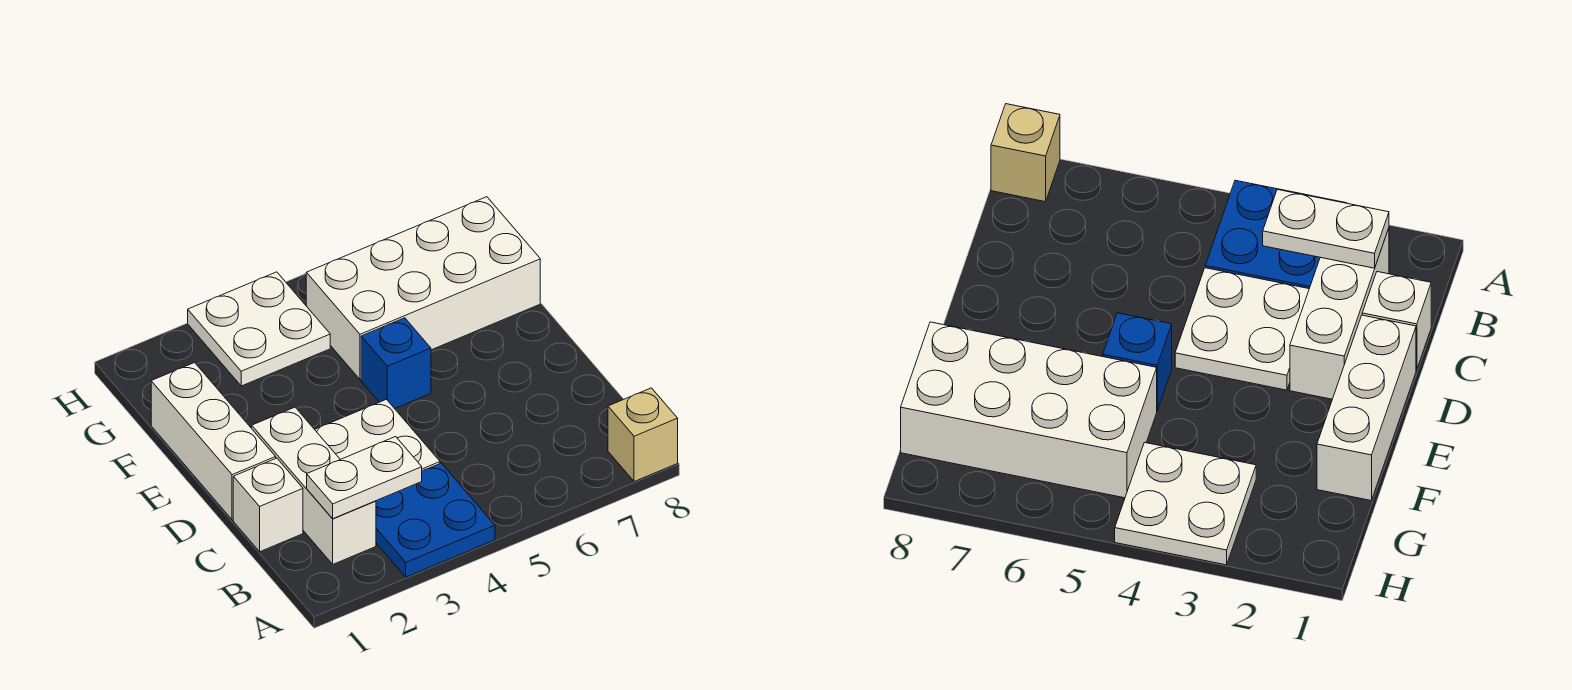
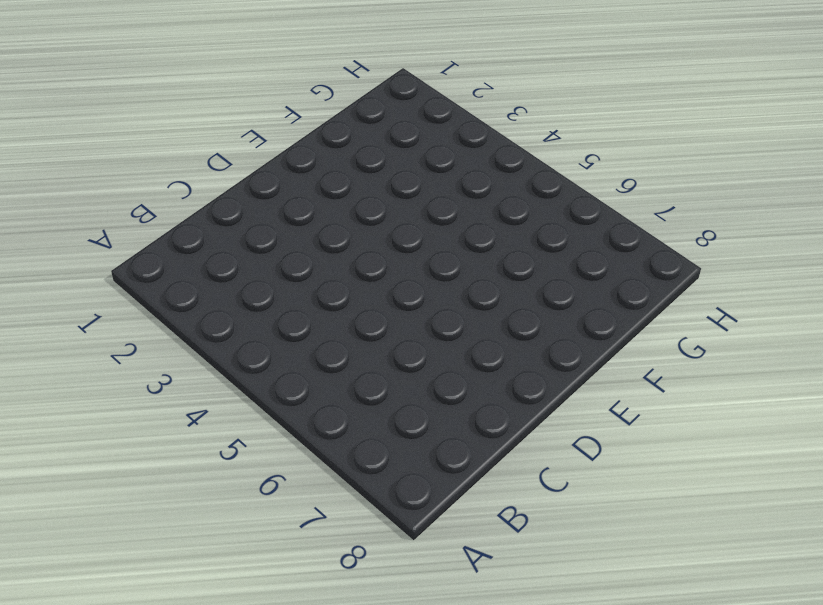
none -> blue 2x2 plate [376,463,495,577]
none -> tan 1x1 brick [608,388,678,482]

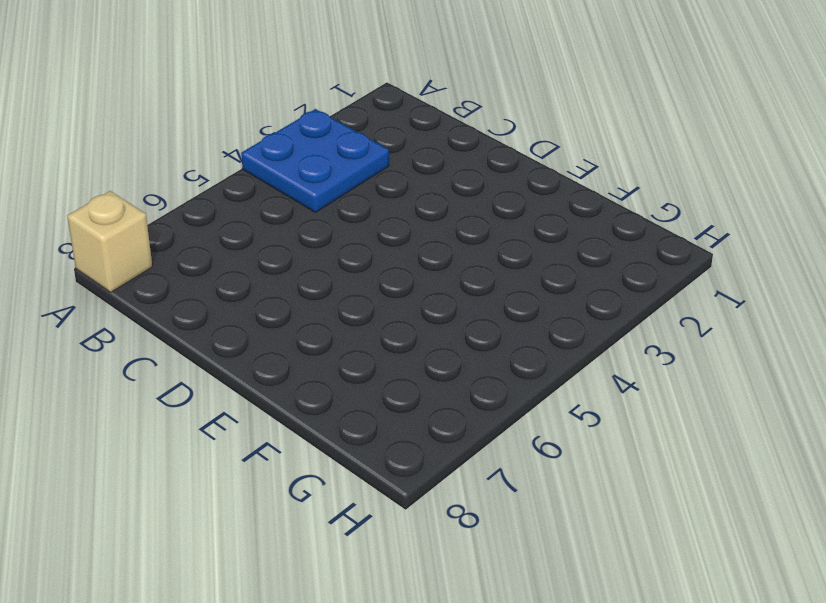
none -> white 1x3 brick [252,407,376,564]
none -> white 1x1 brick [233,458,303,552]

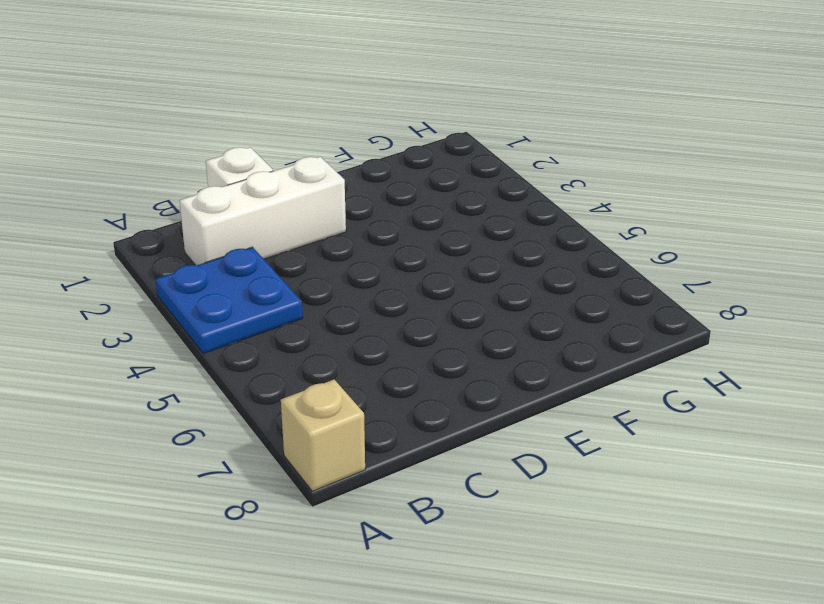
none -> white 2x2 plate [315,399,440,471]
none -> white 1x3 brick [151,363,276,520]

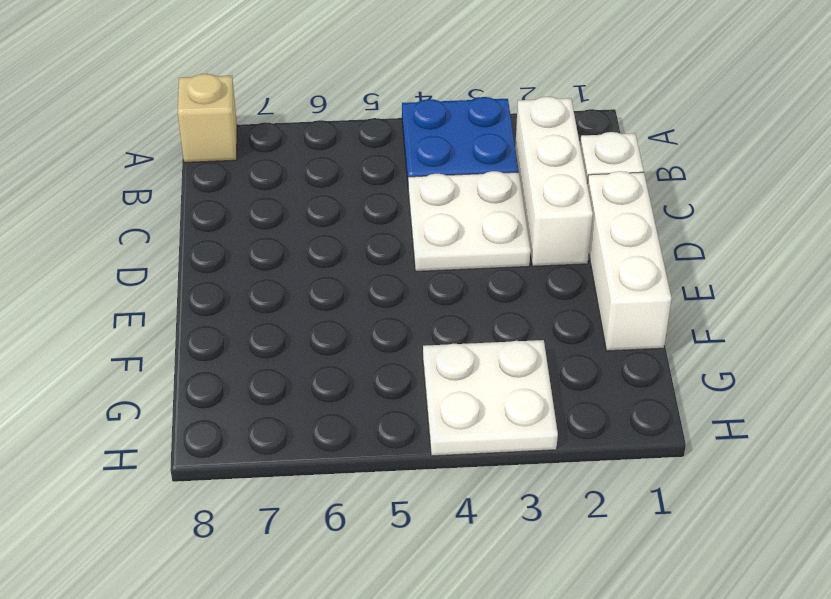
none -> blue 1x1 brick [361,318,431,409]
none -> white 2x4 brick [306,197,540,380]

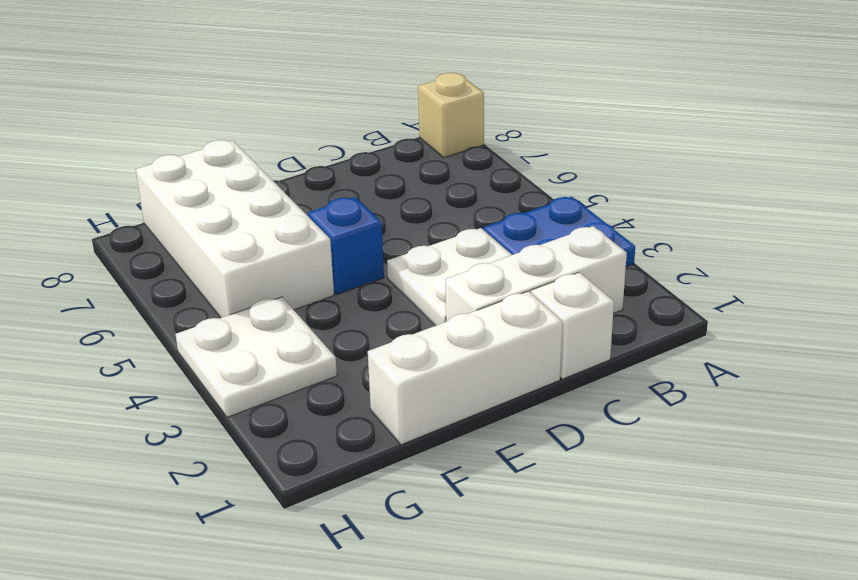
none -> white 1x2 plate [307,437,422,519]

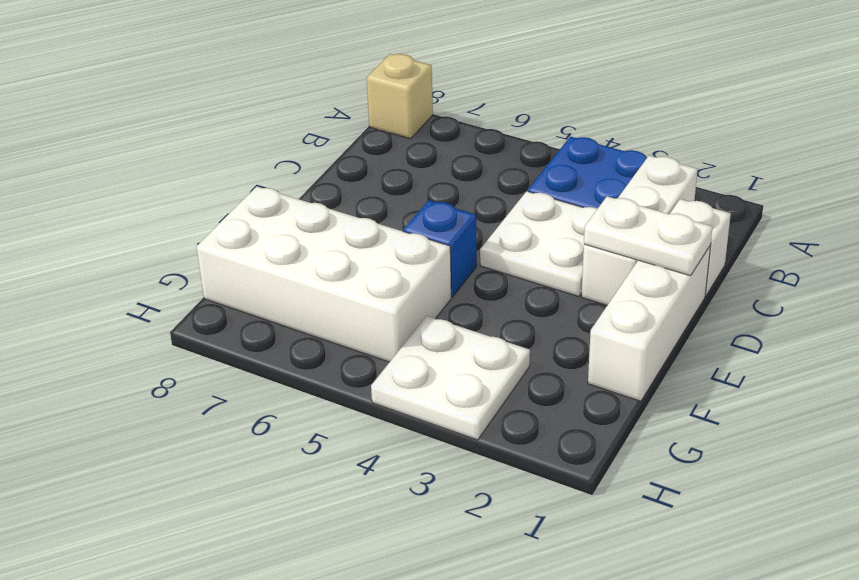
white 1x2 plate [584,196,713,276] -> white 1x2 plate moved to [307,437,422,519]

